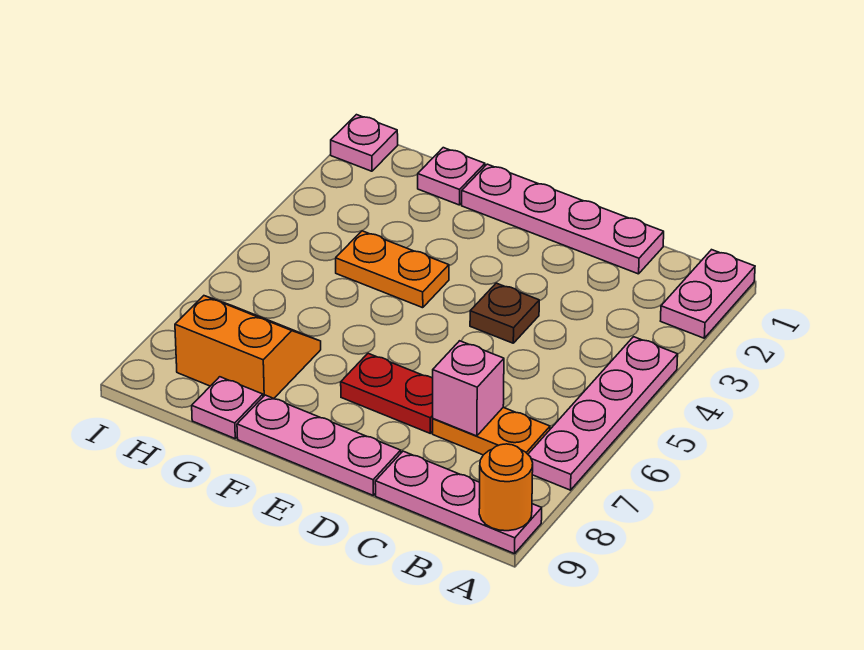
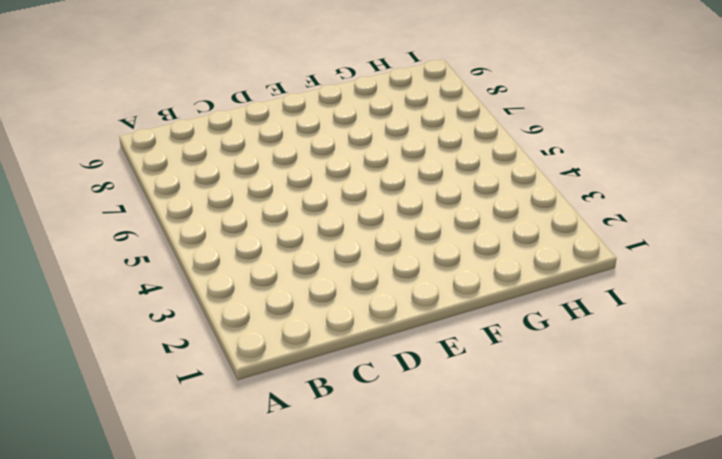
none -> pink 1x2 plate [661,250,755,338]
none -> pink 1x4 plate [528,337,678,490]
none -> pink 1x3 plate [375,451,542,554]

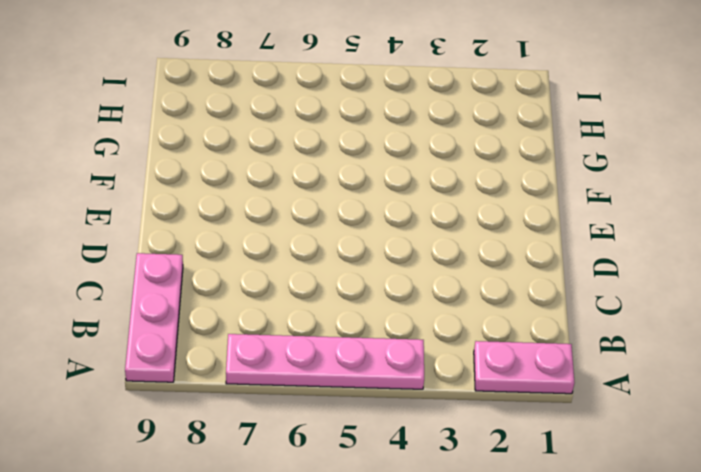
none -> orange 1x2 plate [433,407,550,455]
none -> pink 1x4 plate [462,164,664,274]
none -> brown 1x1 plate [470,283,539,343]

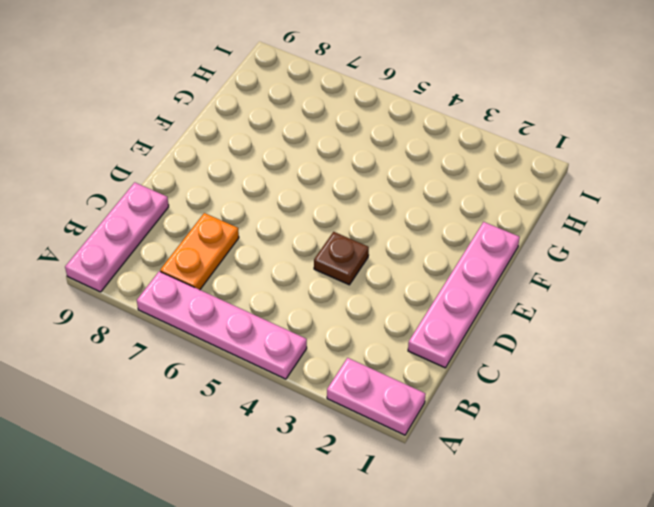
none -> red 1x2 plate [341,353,433,433]
none -> pink 1x3 plate [237,395,401,495]
none -> orange 1x2 plate [336,231,449,308]

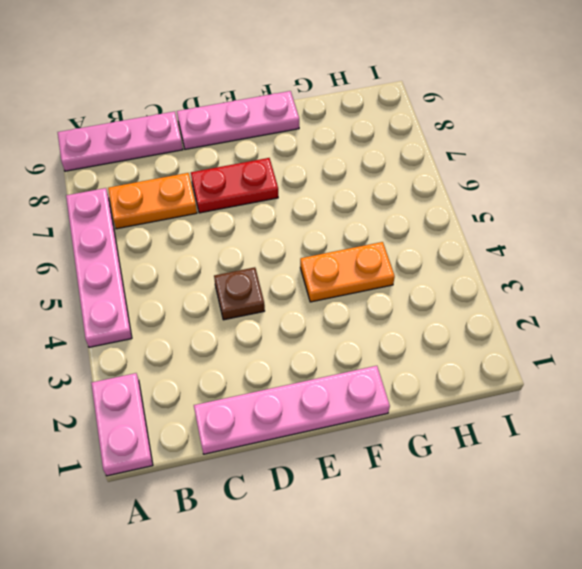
none -> pink 1x1 plate [418,148,485,205]
none -> orange 2x2 slope [175,296,321,398]
none -> pink 1x1 plate [192,377,263,439]

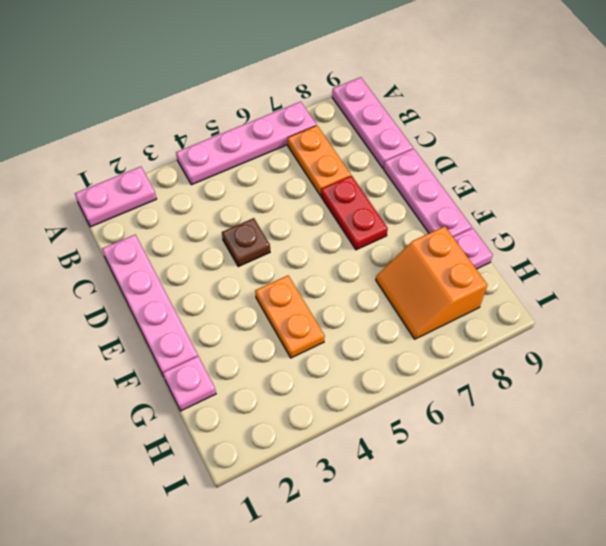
none -> pink 1x1 plate [331,115,398,171]
none -> orange 1x1 round brick [479,444,533,531]
none -> pink 1x1 brick [433,341,504,436]

